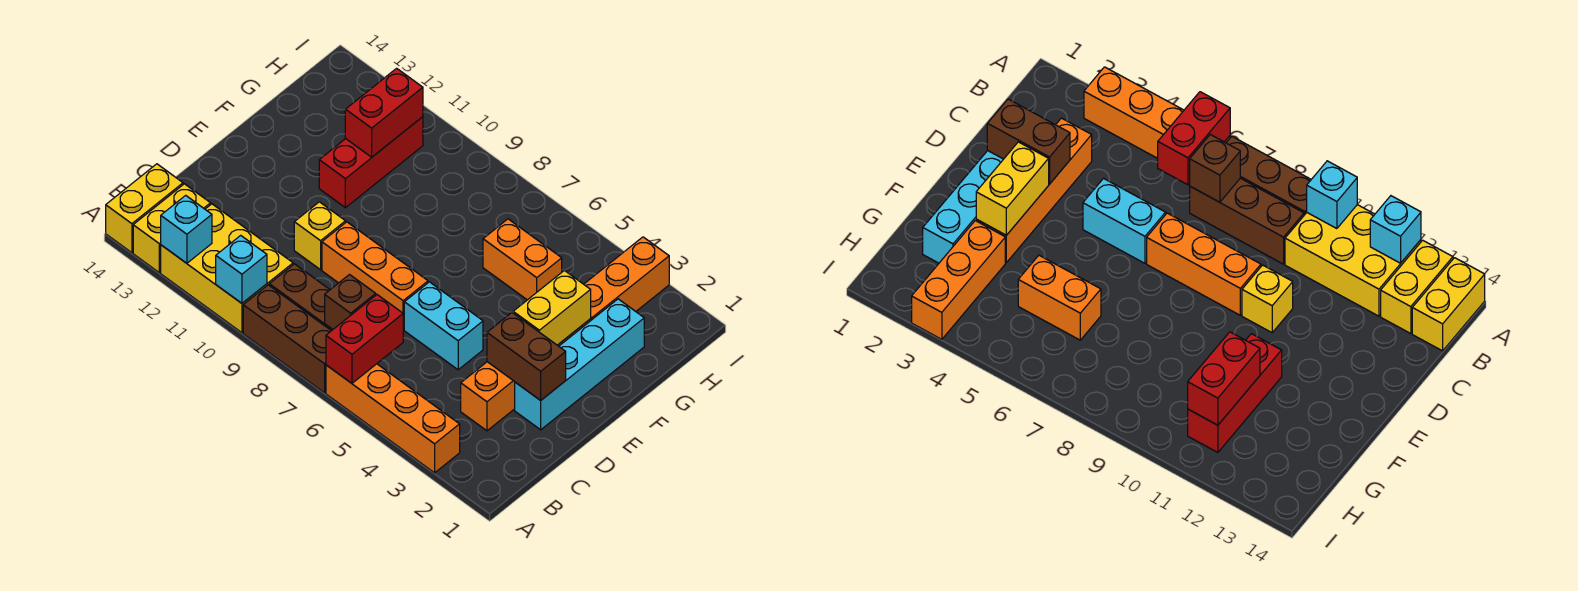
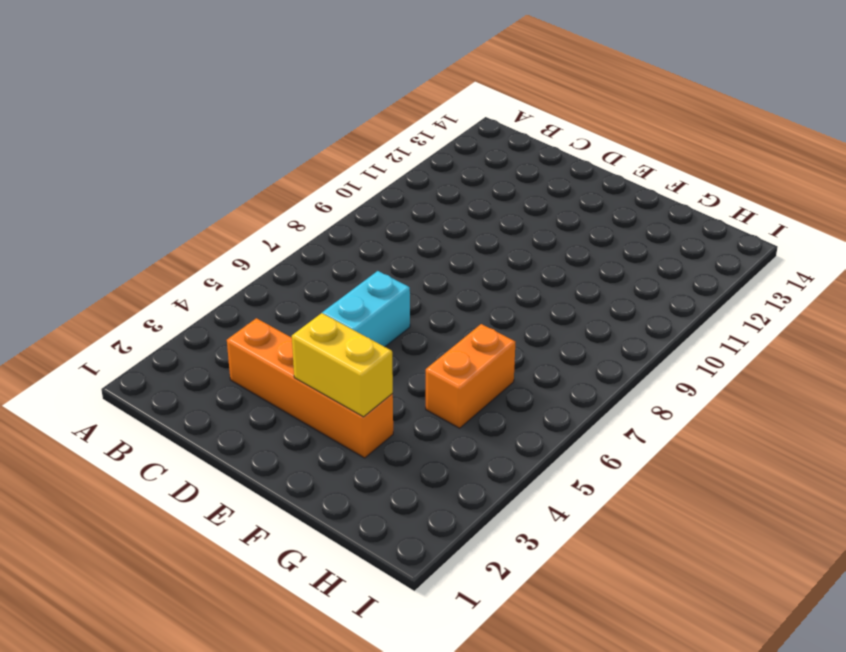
none -> orange 1x4 brick [326,364,460,473]
none -> brown 1x3 brick [243,285,331,393]
none -> yellow 2x3 brick [161,204,293,333]

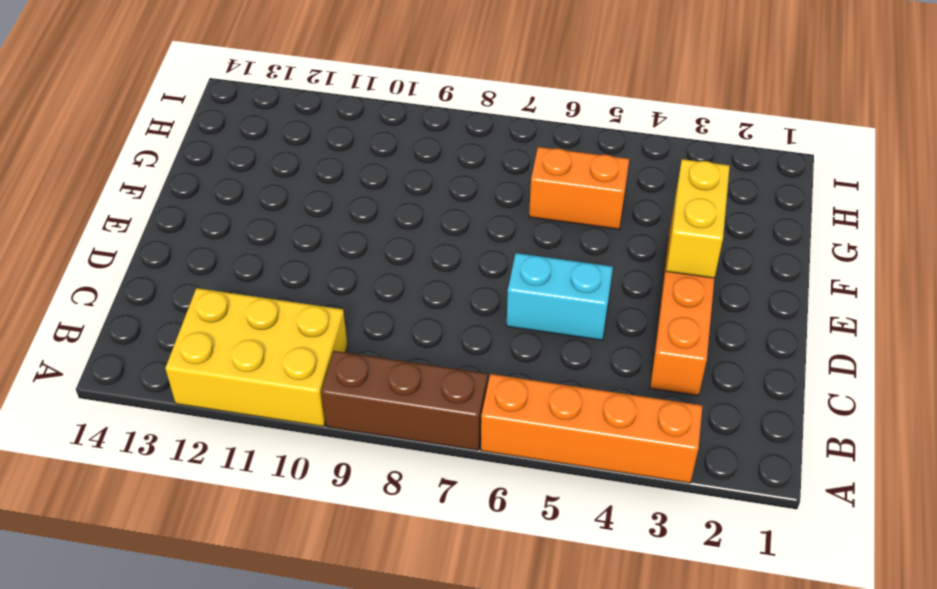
none -> yellow 1x2 brick [133,184,211,273]
none -> yellow 1x2 brick [106,164,183,253]
none -> brown 1x3 brick [269,264,332,331]

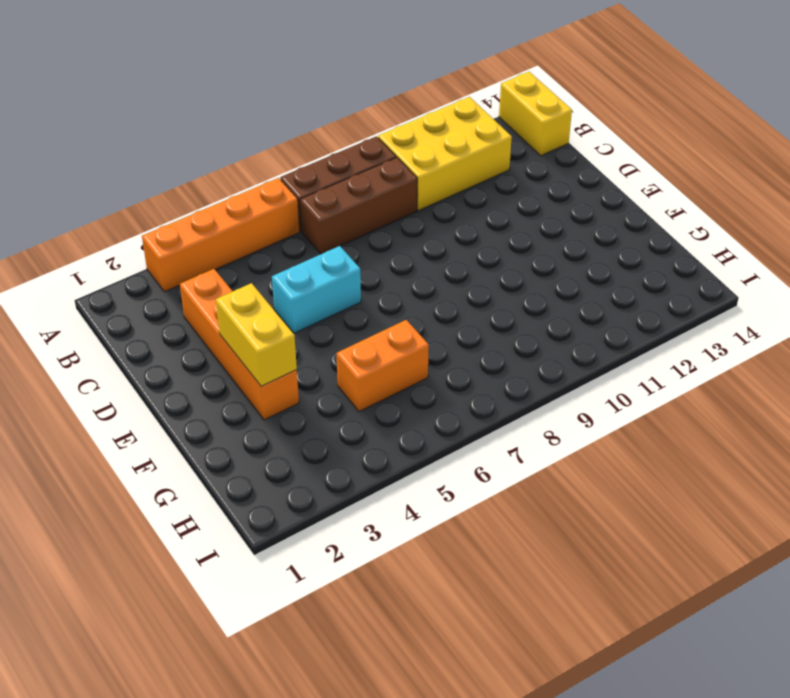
none -> yellow 1x2 brick [133,184,211,273]
none -> cyan 1x4 brick [515,299,644,430]
none -> orange 1x3 brick [322,222,428,330]

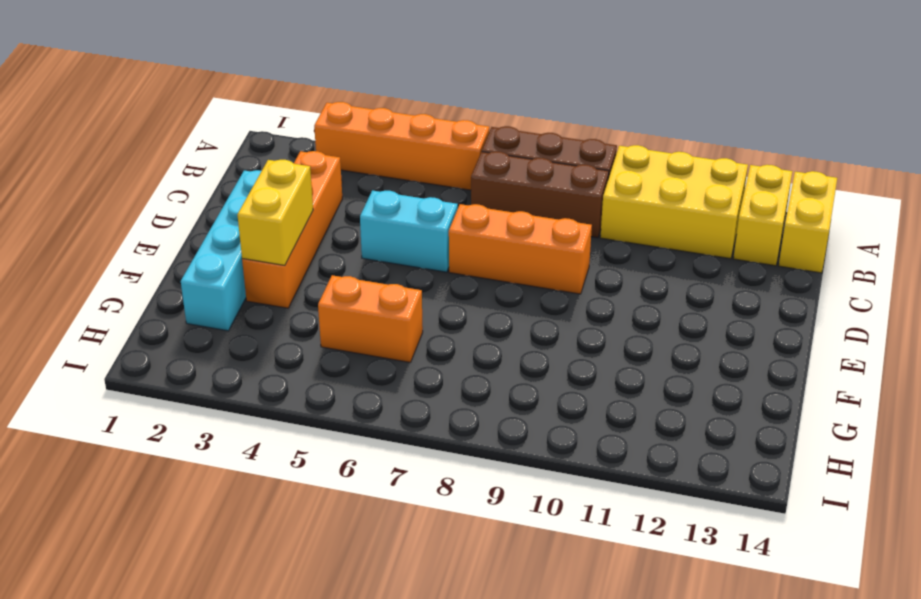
none -> yellow 1x1 brick [294,202,346,270]
none -> red 1x3 brick [319,117,423,208]
none -> orange 1x3 brick [584,237,669,320]

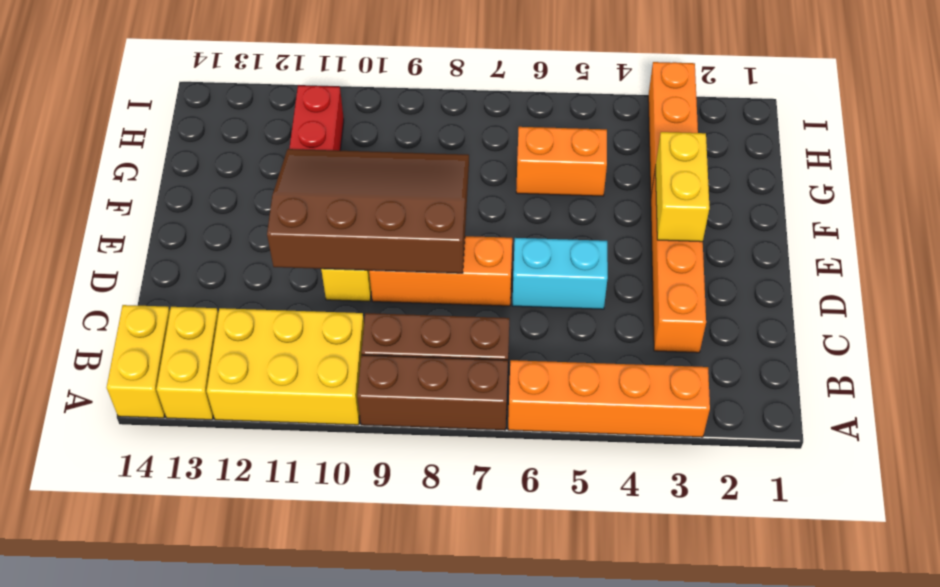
brown 3x4 slope [267,149,469,273] -> none
none -> cyan 1x4 brick [515,299,644,430]
none -> red 1x2 brick [326,295,403,383]
none -> cyan 1x1 brick [216,235,267,303]

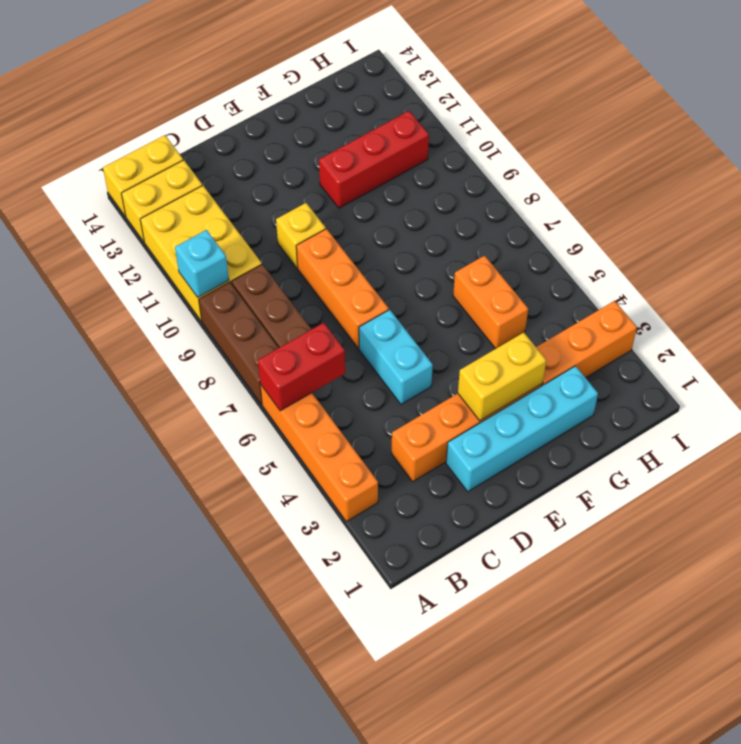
none -> cyan 1x1 brick [161,195,212,263]
none -> brown 1x1 brick [325,275,376,330]
none -> brown 1x2 brick [487,313,566,400]

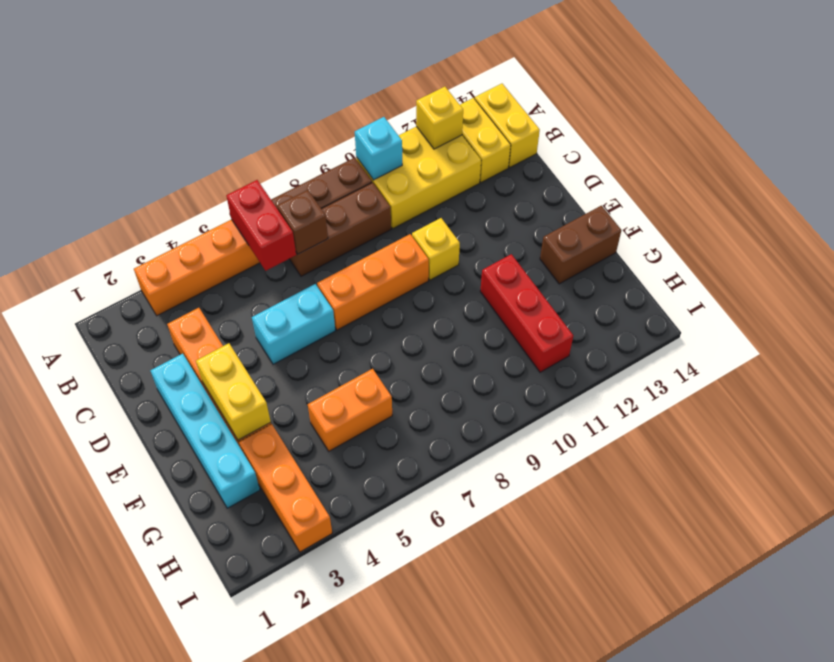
yellow 1x1 brick [416,87,463,149] -> cyan 1x1 brick [161,195,212,263]
brown 1x2 brick [540,206,622,284] -> brown 1x2 brick moved to [487,313,566,400]
none -> red 1x2 brick [345,68,423,157]

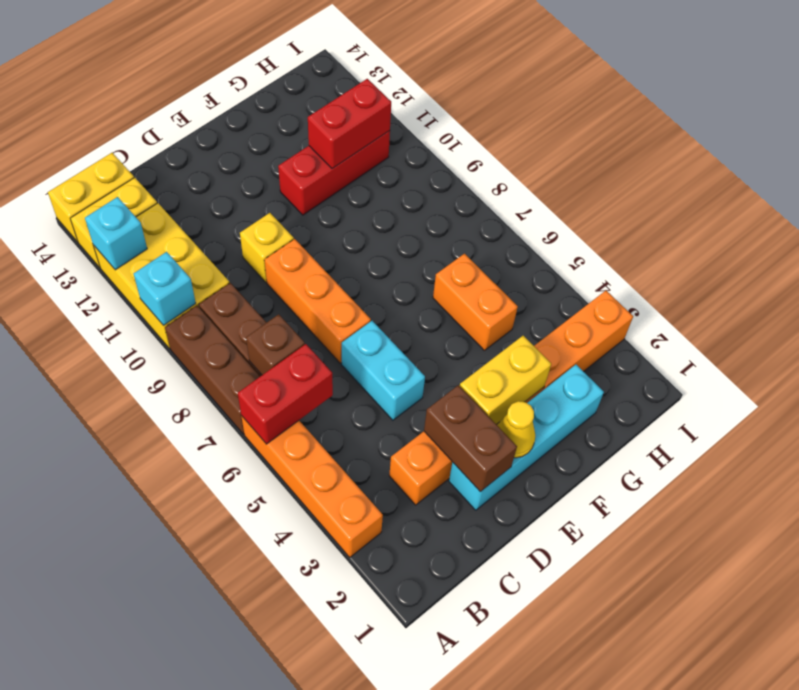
yellow 1x1 cone [497,401,535,458] -> none

